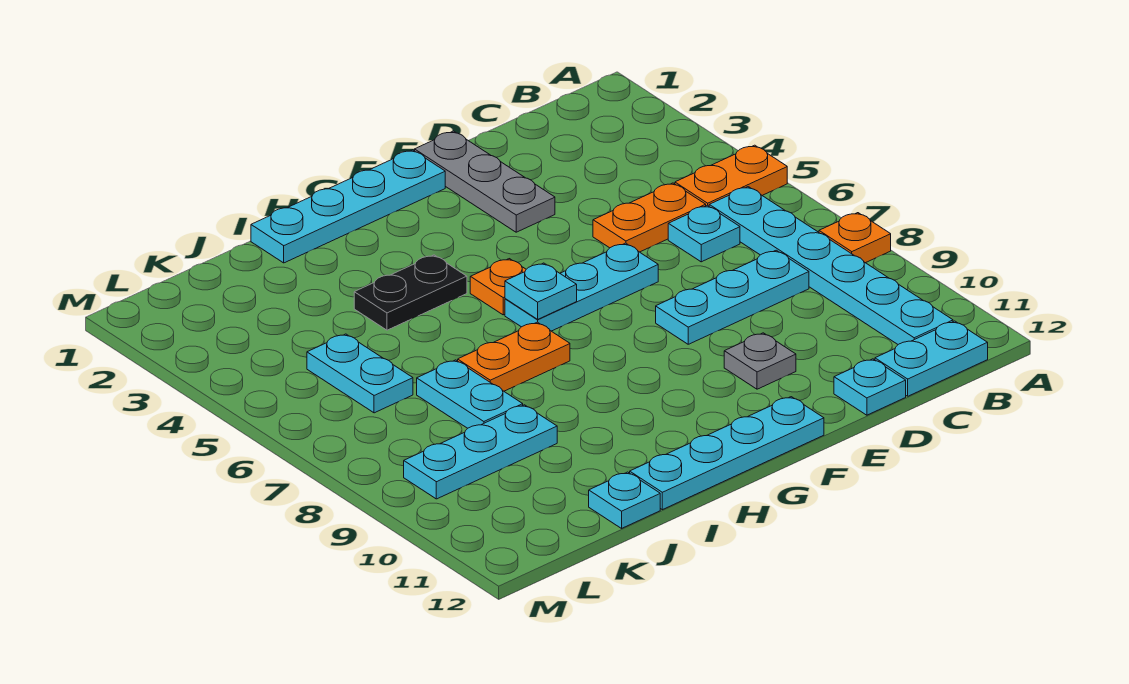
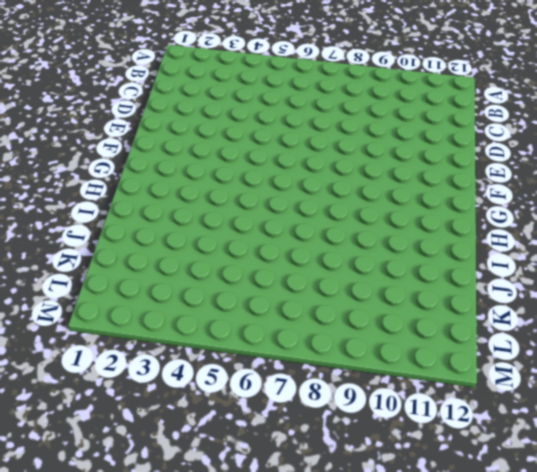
none -> orange 1x2 plate [675,145,787,206]
none -> orange 1x1 plate [819,213,891,263]
none -> cyan 1x6 plate [709,187,953,344]

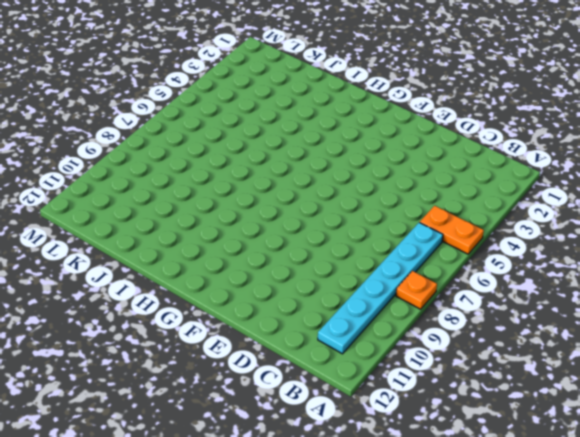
none -> cyan 1x2 plate [875,321,988,396]
none -> orange 1x2 plate [593,183,706,252]
none -> cyan 1x1 plate [668,205,740,262]

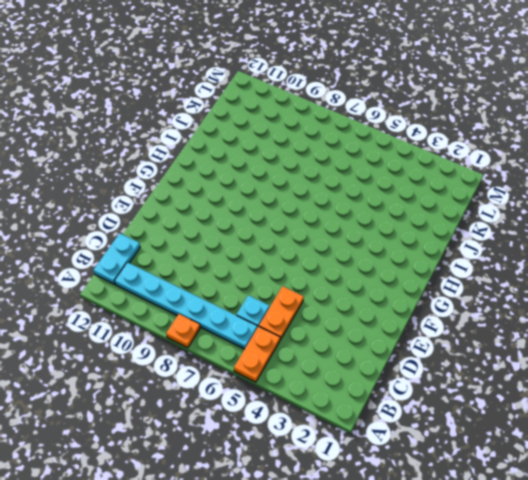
none -> cyan 1x3 plate [656,250,809,344]
none -> cyan 1x1 plate [834,359,906,415]
none -> grey 1x3 plate [415,131,555,232]

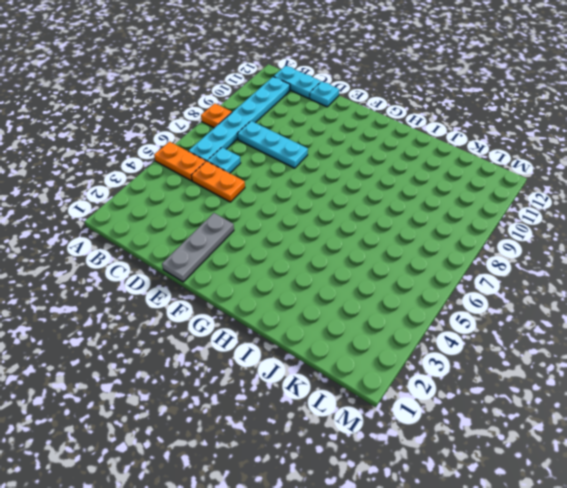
none -> cyan 1x3 plate [505,243,658,331]
none -> grey 1x1 plate [724,333,796,389]
none -> cyan 1x4 plate [251,150,445,263]

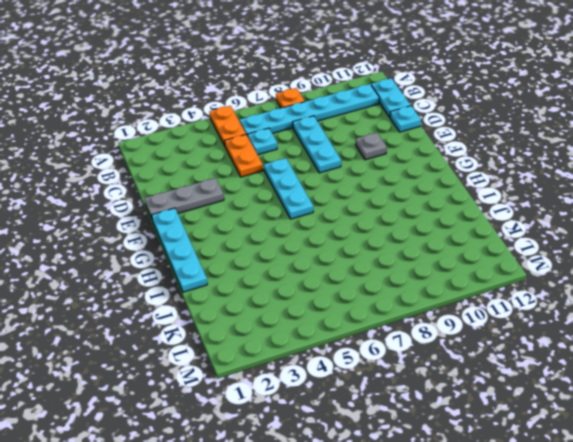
none -> cyan 1x4 plate [630,397,824,510]
none -> orange 1x1 plate [470,259,526,315]
none -> black 1x2 plate [354,255,467,330]

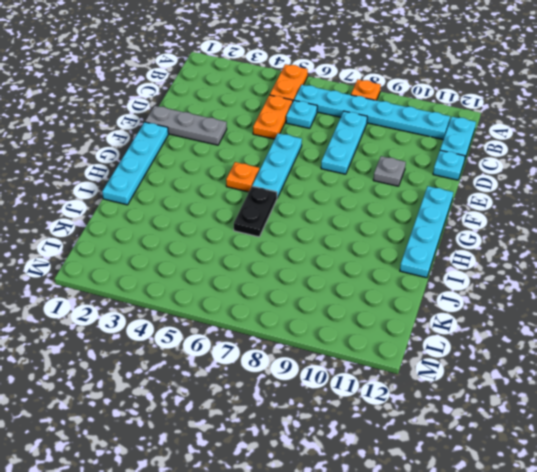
black 1x2 plate [234,186,277,237] -> black 1x2 plate moved to [354,255,467,330]
none -> orange 1x2 plate [458,322,570,391]
none -> cyan 1x2 plate [417,360,523,428]
none -> cyan 1x3 plate [404,405,557,499]

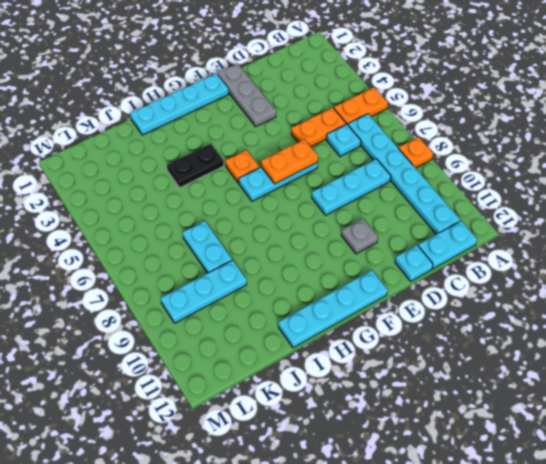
orange 1x2 plate [261,139,318,184] -> orange 1x2 plate moved to [458,322,570,391]
none -> cyan 1x1 plate [589,472,660,528]
none -> cyan 1x2 plate [307,334,413,413]
none -> cyan 1x1 plate [505,263,577,319]

